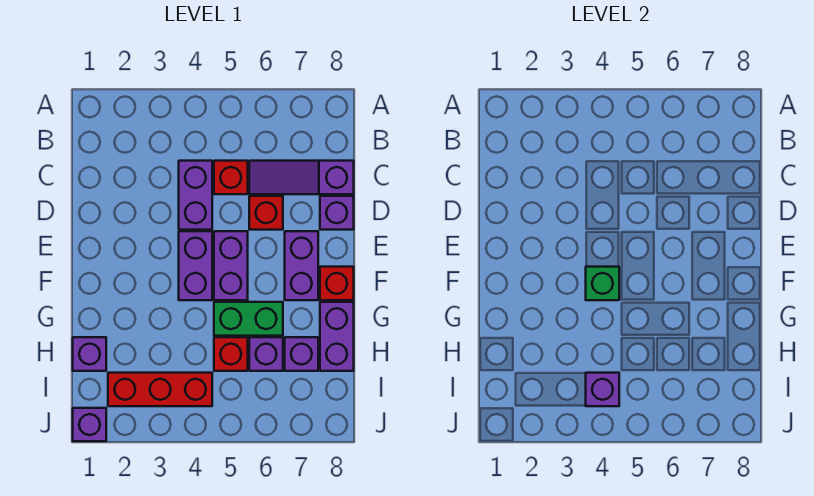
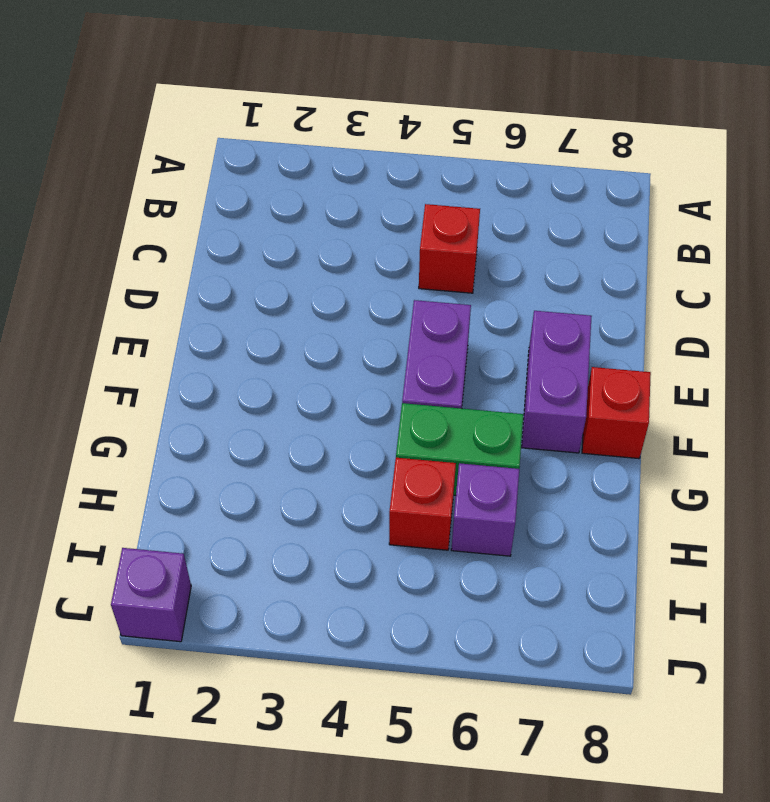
none -> purple 1x2 brick [179,161,212,230]
none -> purple 1x3 slope [249,161,354,194]
none -> red 1x1 brick [249,196,283,230]

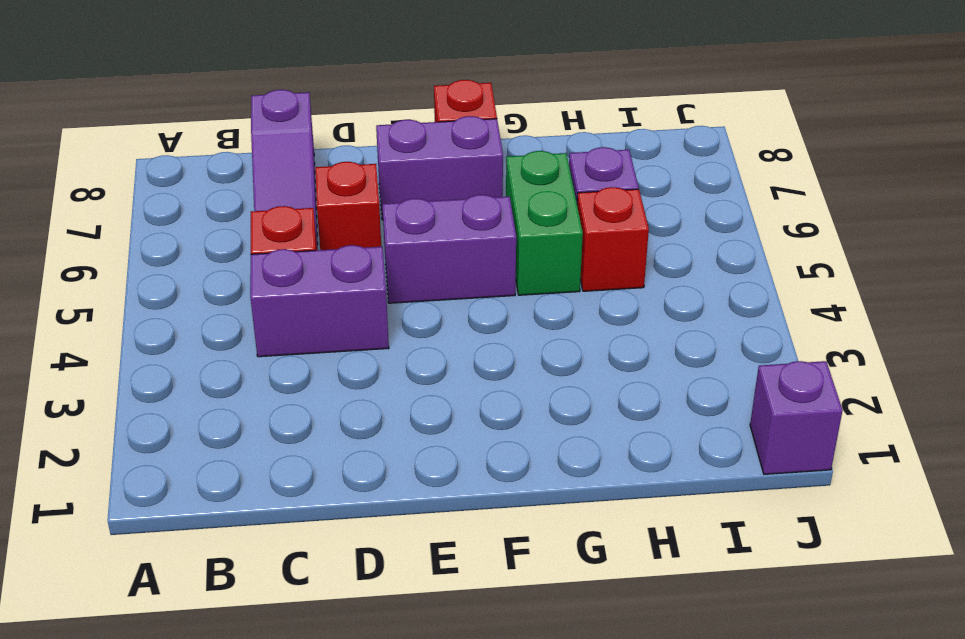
none -> purple 1x1 brick [320,196,354,230]
none -> purple 1x2 brick [179,231,212,300]
none -> purple 1x2 brick [320,302,354,371]

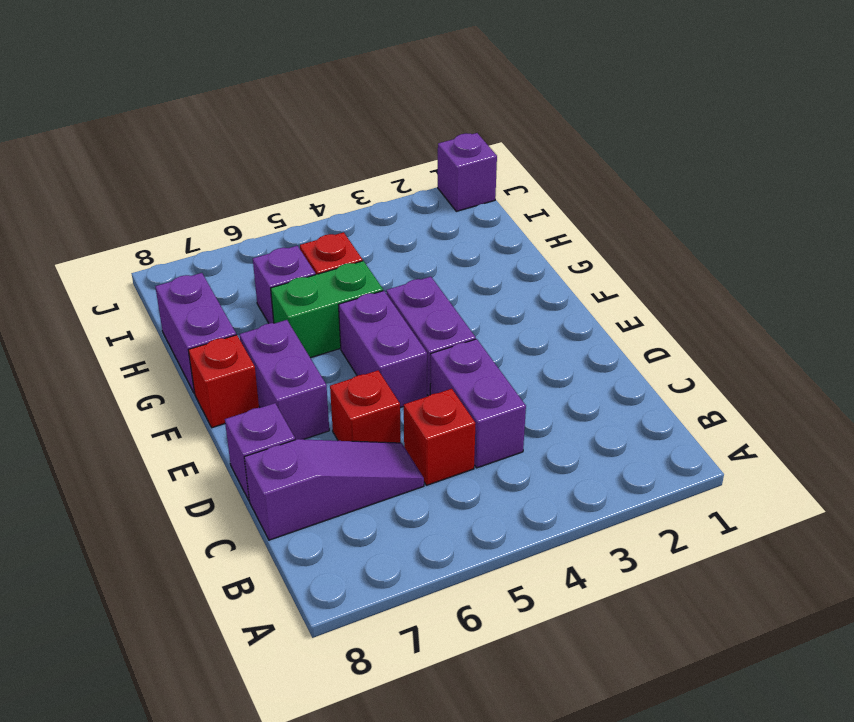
none -> purple 1x1 brick [73,337,106,371]
none -> purple 1x1 brick [285,337,318,371]
none -> red 1x3 brick [108,373,212,406]

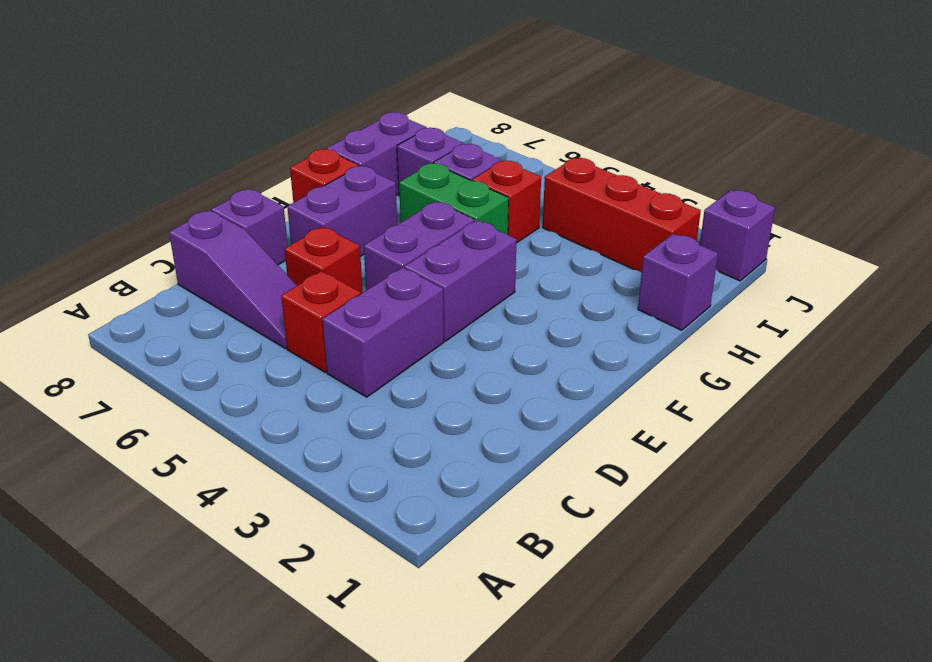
none -> green 1x1 brick [586,267,619,300]
none -> purple 1x1 brick [586,373,619,406]

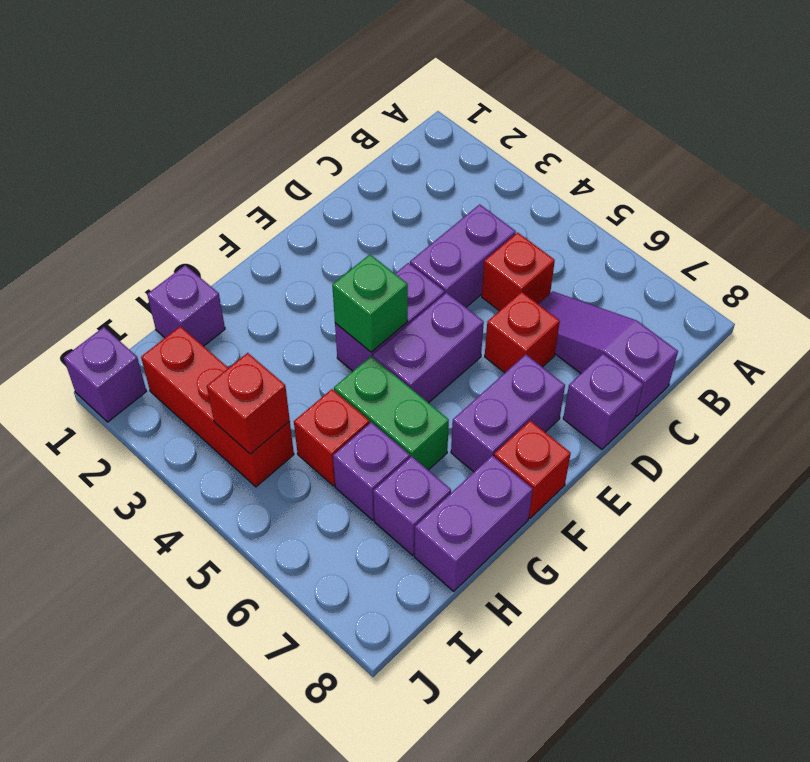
red 1x1 brick [207,353,290,454] -> purple 1x1 brick [586,373,619,406]

